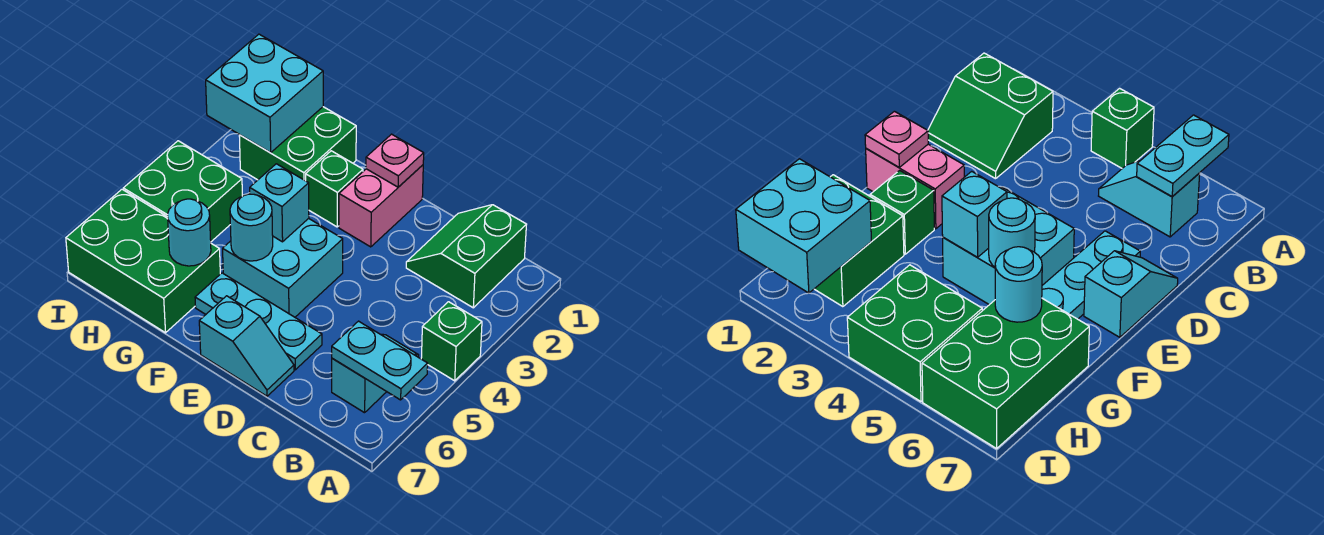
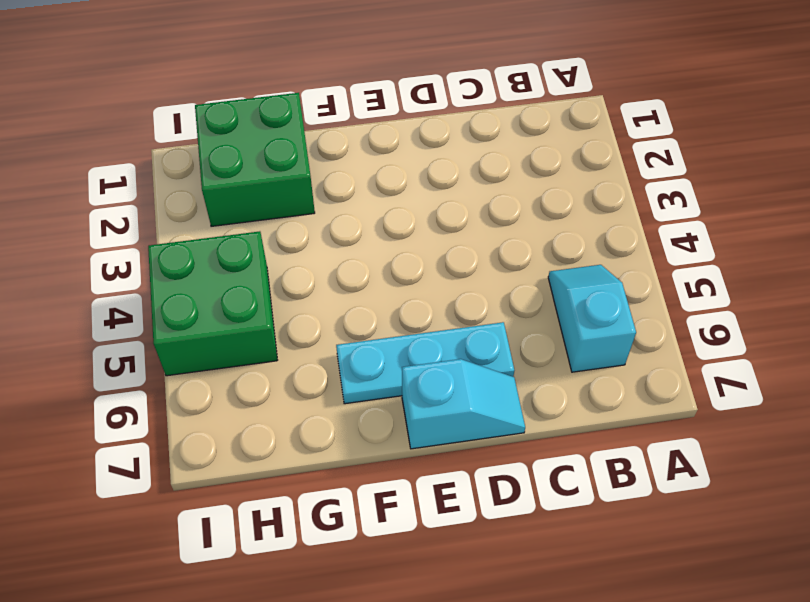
none -> green 1x1 brick [421,302,482,381]
none -> green 2x2 slope [406,205,527,308]
none -> pink 1x2 brick [339,165,423,247]

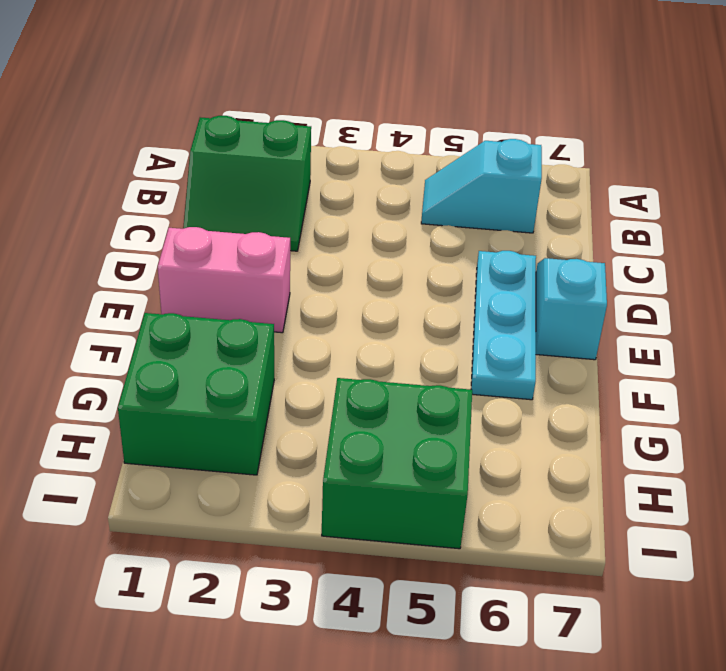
none -> green 1x1 brick [421,302,482,381]
none -> cyan 2x2 brick [223,218,343,317]
none -> green 1x1 brick [306,151,363,227]

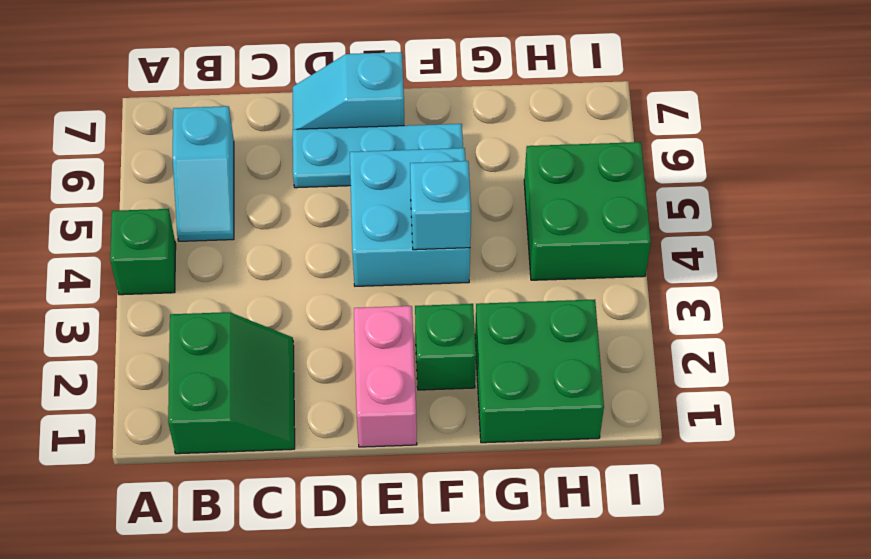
none -> green 2x3 brick [66,189,220,333]
none -> cyan 1x2 plate [332,321,428,400]
none -> pink 1x1 plate [366,134,424,187]

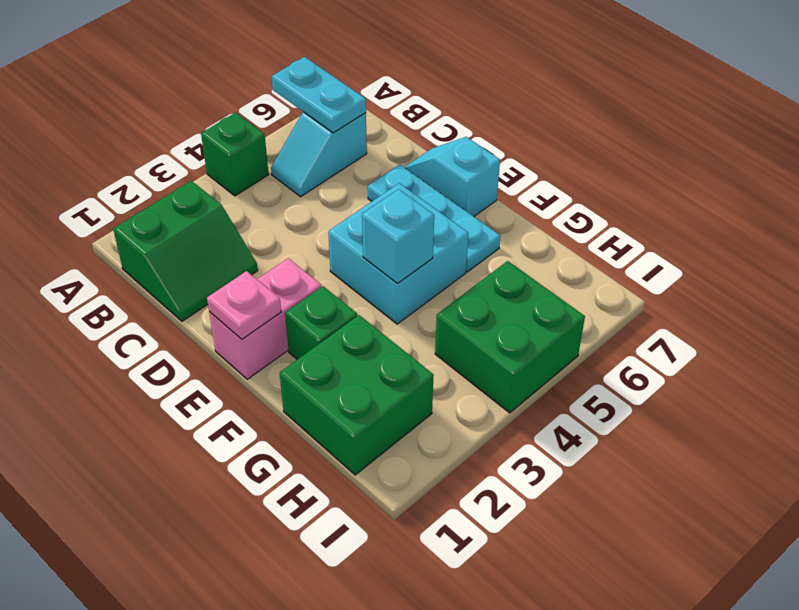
none -> green 2x3 brick [66,189,220,333]
none -> cyan 1x1 round brick [230,194,273,261]
none -> cyan 1x1 round brick [168,199,211,266]

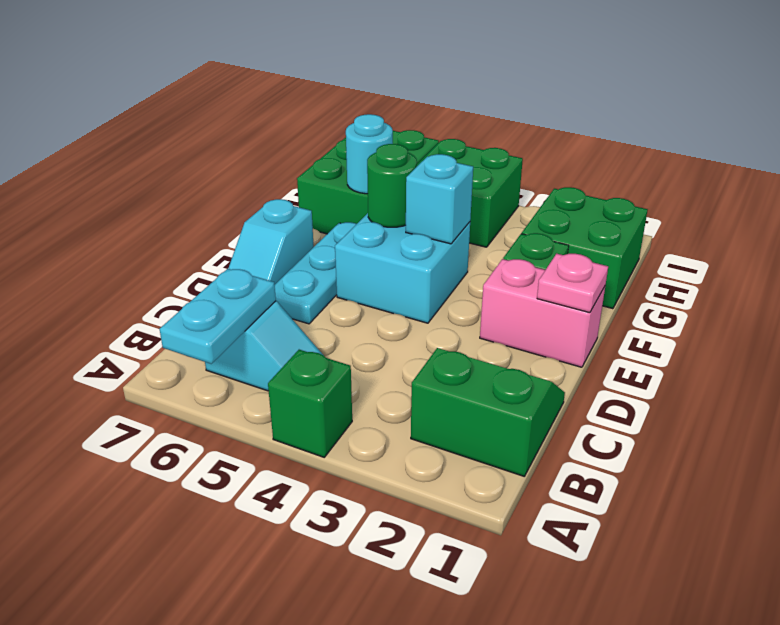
green 1x1 round brick [367,144,417,227] -> cyan 1x1 round brick [230,194,273,261]
none -> cyan 2x2 brick [206,34,323,153]

